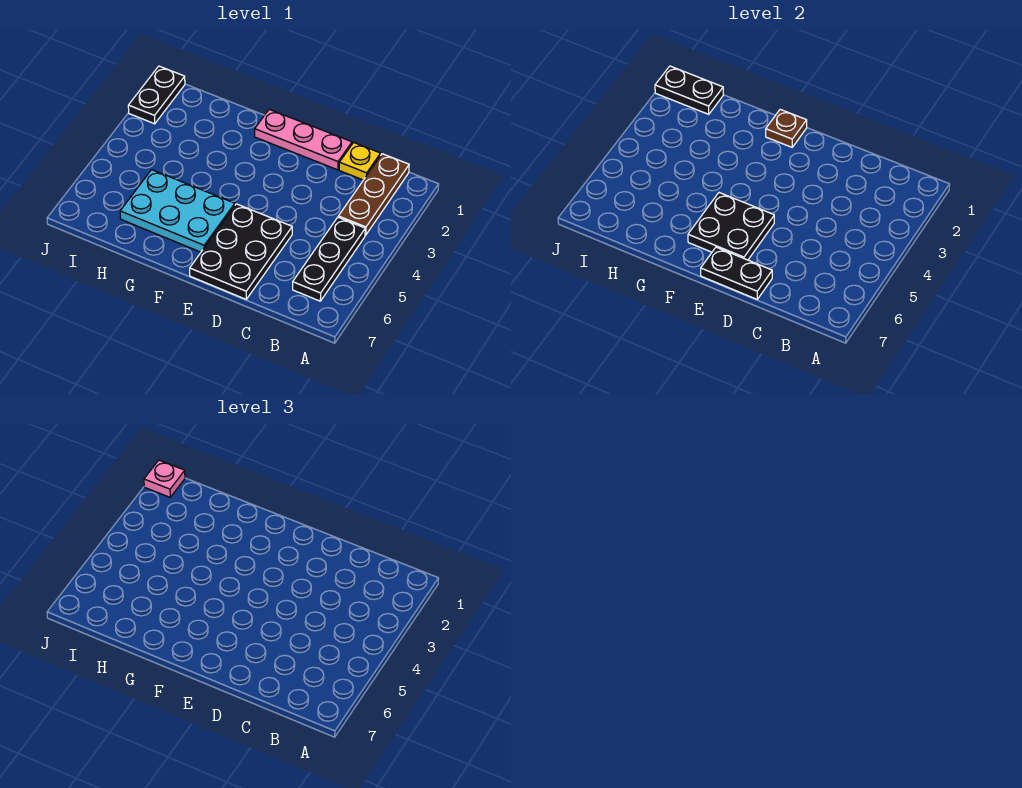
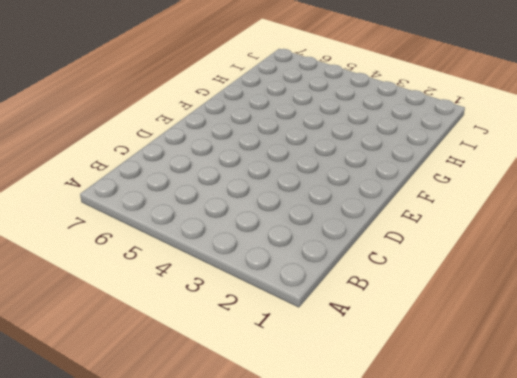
none -> brown 1x3 plate [338,154,409,235]
none -> black 1x3 plate [293,217,365,301]
none -> yellow 1x1 plate [339,143,381,180]

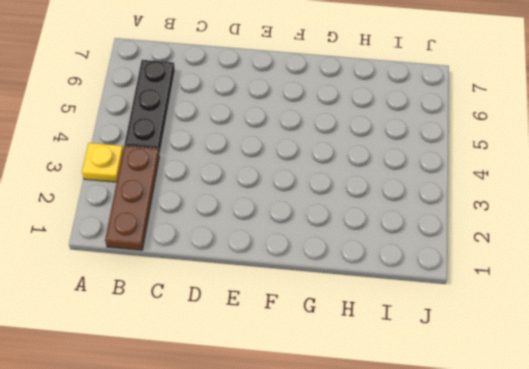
yellow 1x1 plate [82,143,123,182] -> yellow 1x1 plate moved to [339,143,381,180]
none -> pink 1x3 plate [255,109,352,170]
none -> black 2x3 plate [190,204,292,299]
none -> cyan 2x3 plate [120,170,235,252]

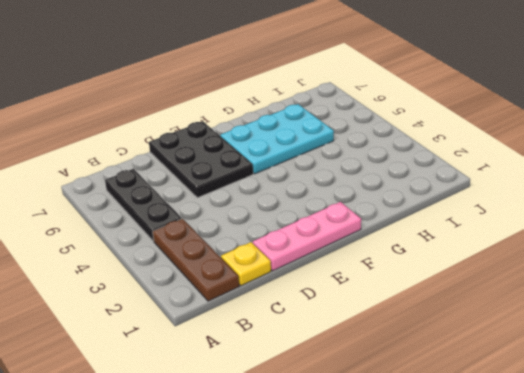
none -> black 1x2 plate [128,66,185,124]
none -> black 1x2 plate [701,247,772,299]
none -> black 2x2 plate [688,193,774,260]

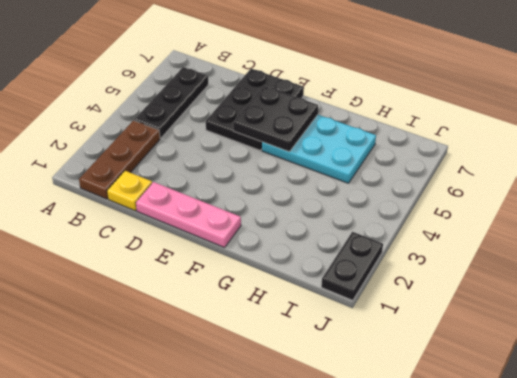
none -> black 1x2 plate [701,247,772,299]
none -> brown 1x1 plate [766,109,807,147]
none -> black 1x2 plate [655,66,723,114]

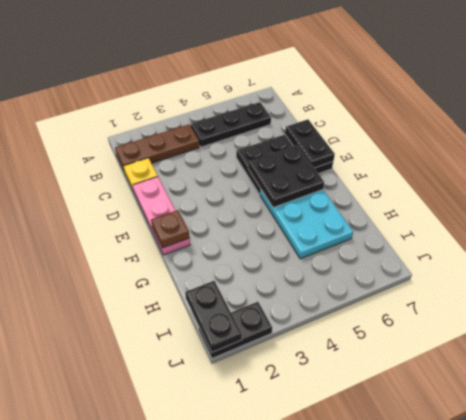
none -> pink 1x1 plate [144,460,185,497]

